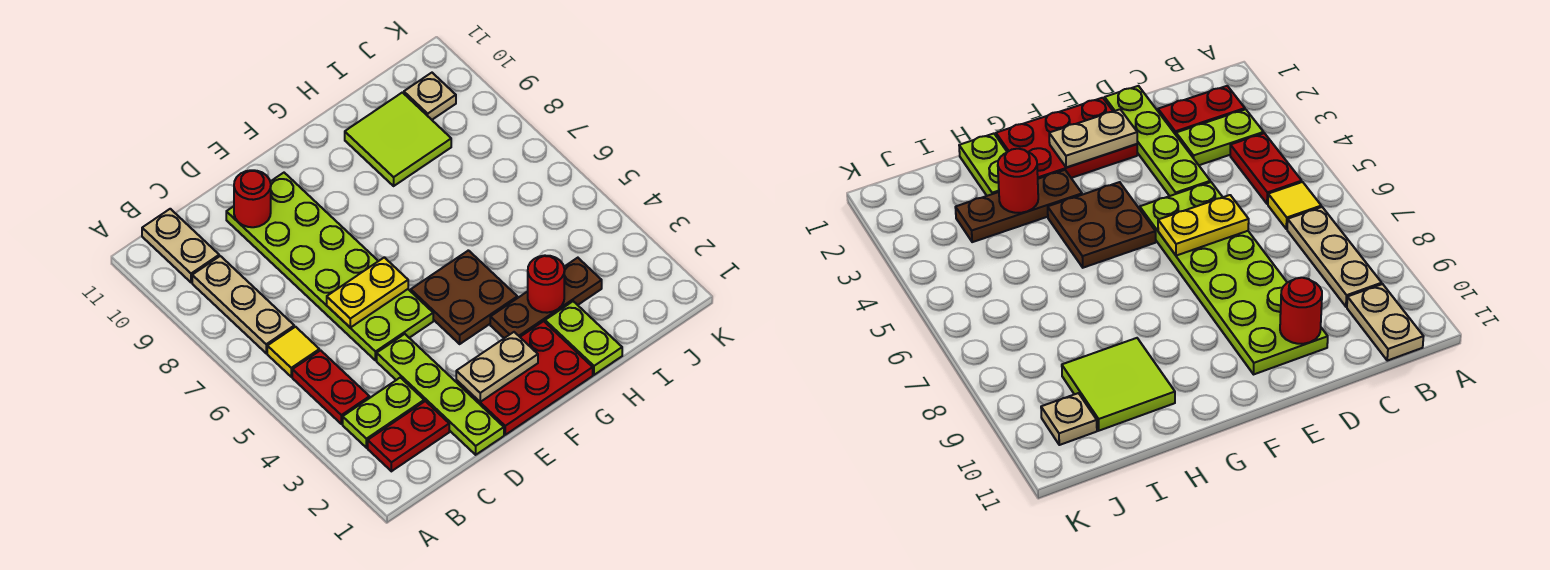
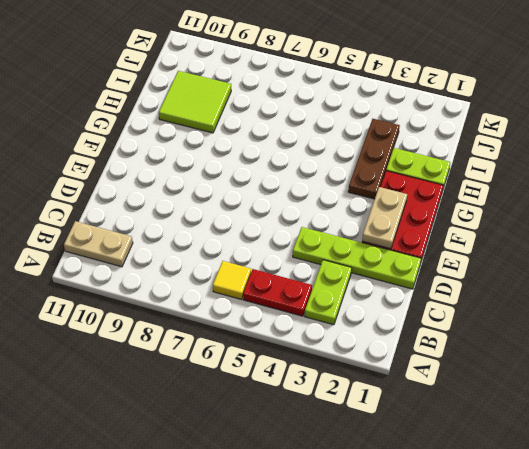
none -> red 1x2 plate [368,401,449,471]
none -> tan 1x3 plate [192,256,294,353]
none -> lime 2x6 plate [226,173,433,361]

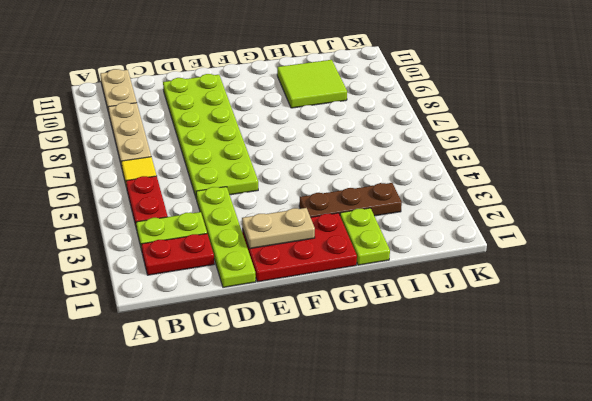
none -> brown 2x2 plate [411,250,517,344]
none -> tan 1x1 plate [404,73,456,120]
none -> yellow 1x2 plate [327,257,408,328]

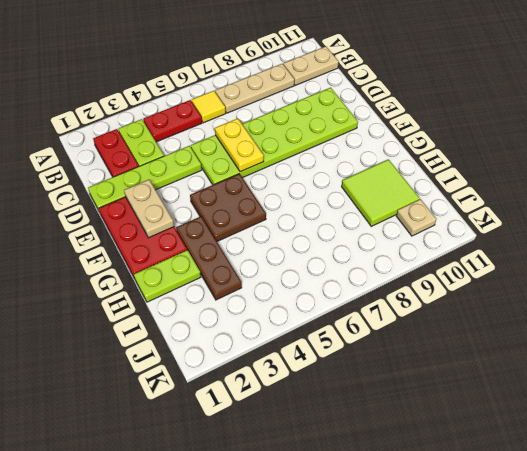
none -> red 1x1 round brick [234,170,271,227]
none -> red 1x1 round brick [528,255,564,313]

